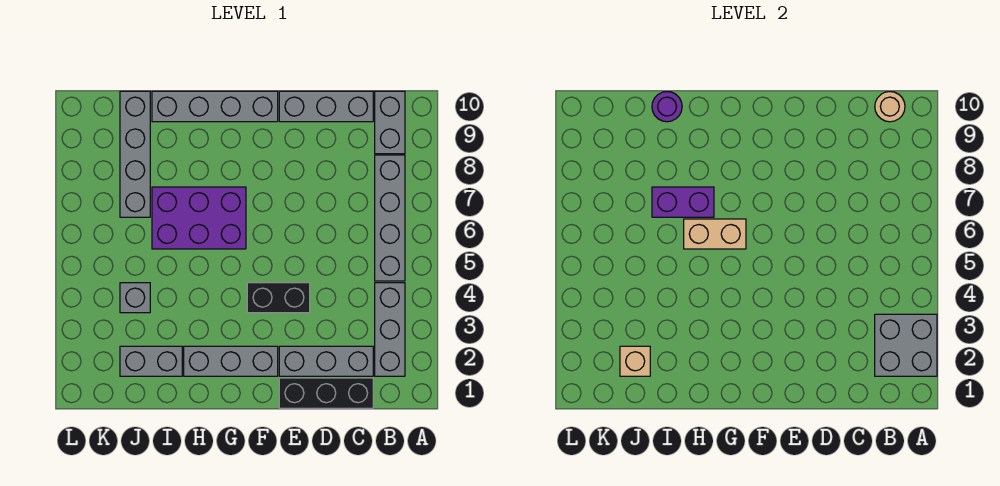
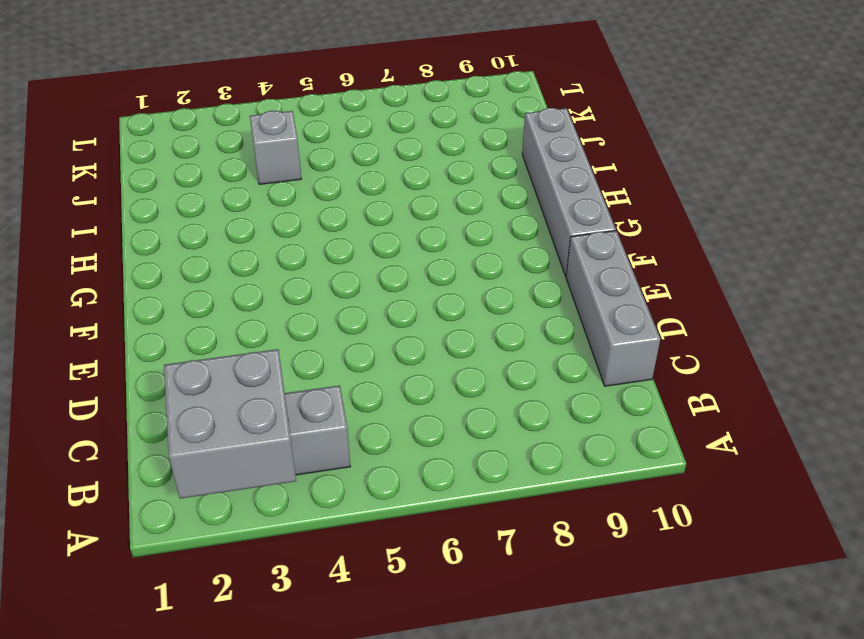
none -> grey 1x4 brick [375,155,405,281]
none -> grey 1x2 brick [375,91,405,154]
none -> black 1x3 brick [279,378,373,408]

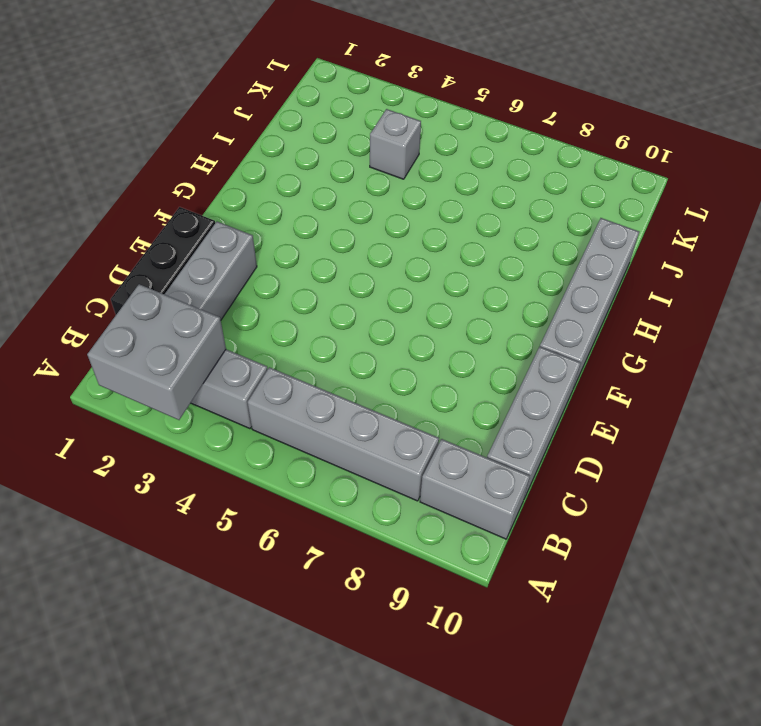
none -> black 1x2 brick [247,283,310,313]
none -> grey 1x3 brick [184,346,278,376]
none -> purple 2x3 brick [152,187,246,249]

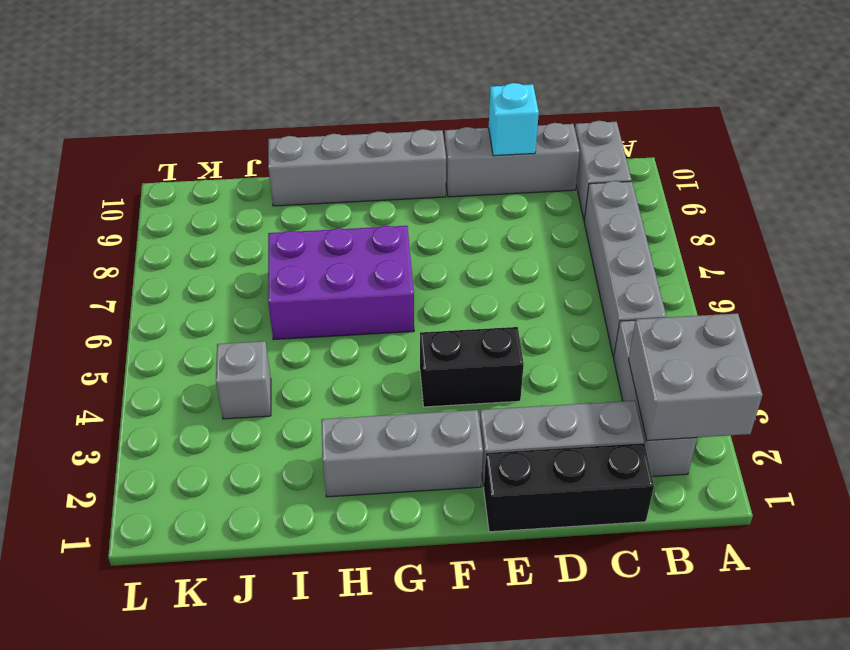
cyan 1x1 brick [489,83,539,156] -> none
none -> grey 1x2 brick [120,346,182,376]
none -> grey 1x4 brick [120,91,150,217]
none -> tan 1x1 round brick [875,92,905,122]

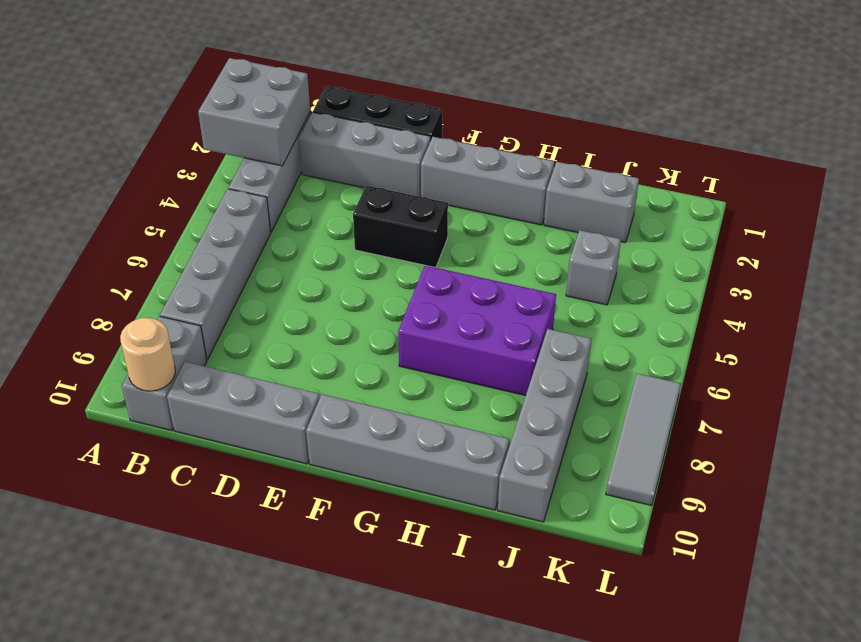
grey 1x3 tile [606,373,681,506] -> none
none -> tan 1x2 brick [684,219,746,249]
none -> purple 1x2 brick [652,187,714,217]
none -> purple 1x1 round brick [652,92,682,122]

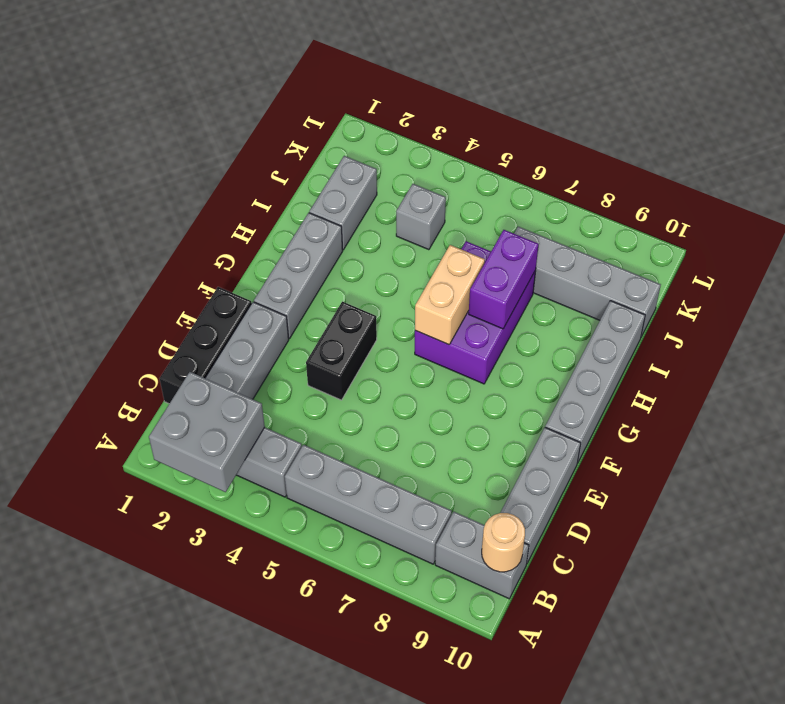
none -> purple 1x1 round brick [652,92,682,122]
none -> tan 1x1 brick [620,346,650,376]

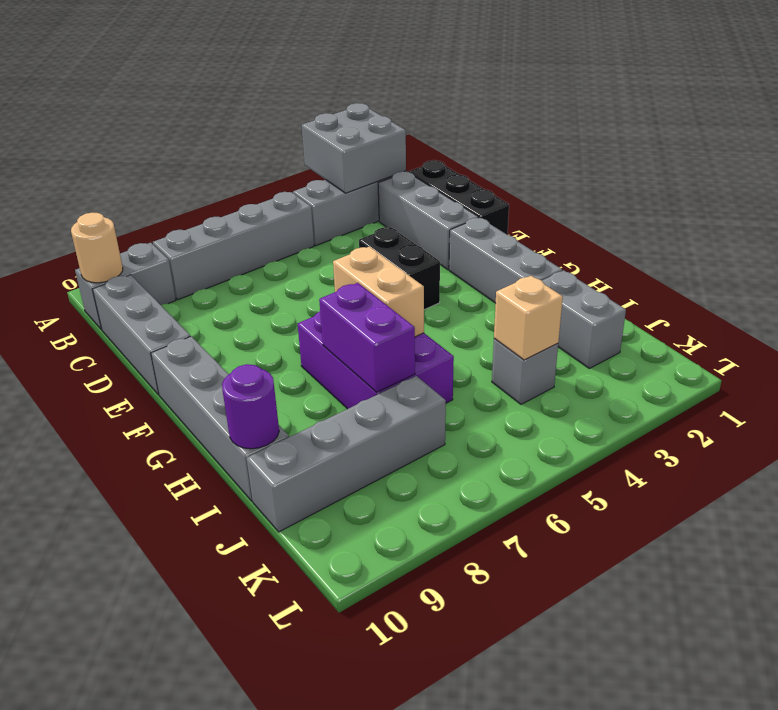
tan 1x1 brick [494,276,563,360] -> tan 1x1 brick moved to [620,346,650,376]

